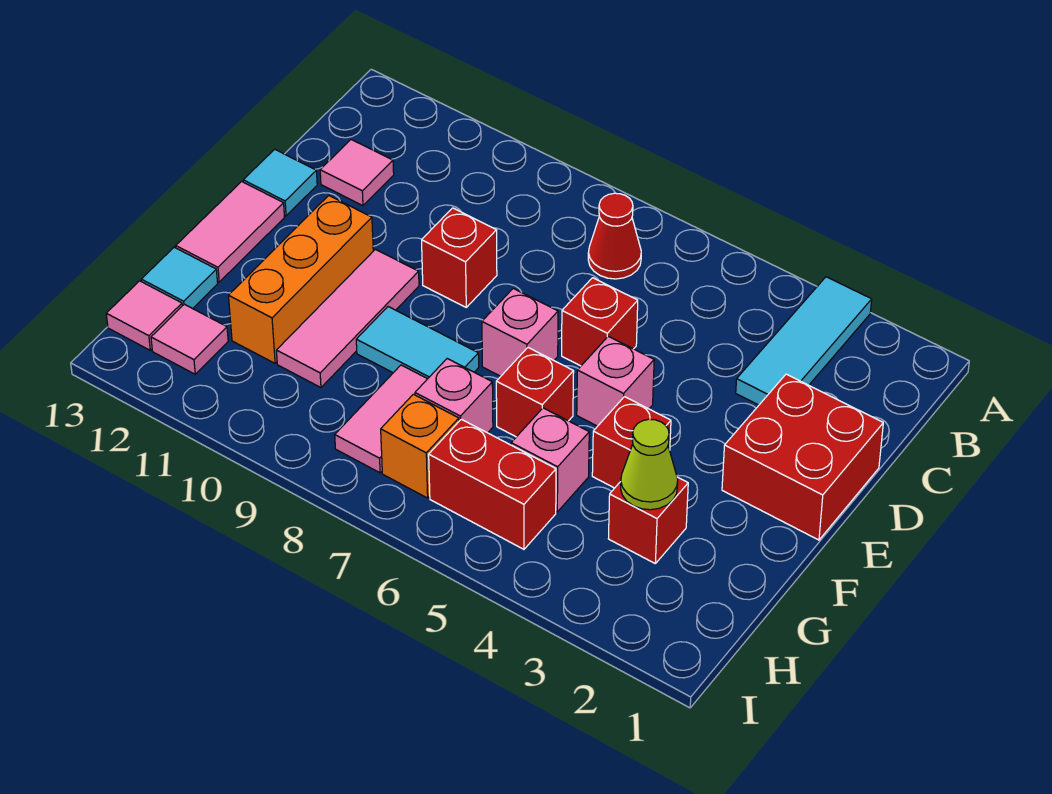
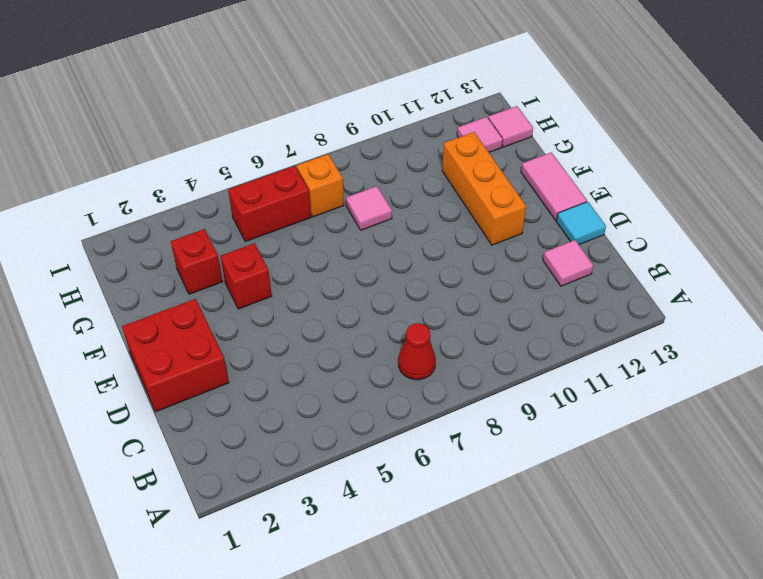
pink 1x1 tile [346,186,392,230] -> pink 1x2 tile [335,365,427,473]
none -> cyan 1x3 tile [736,277,872,405]
none -> red 1x1 brick [562,278,638,366]
none -> red 1x1 brick [422,208,497,307]

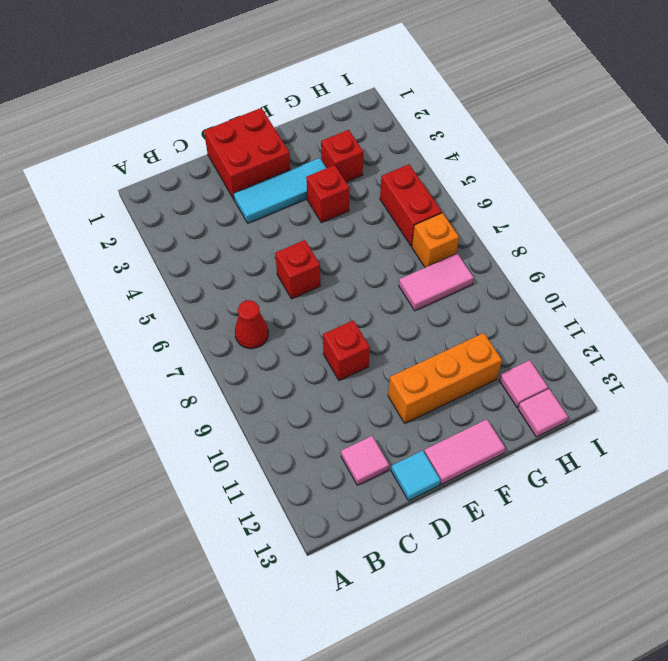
cyan 1x3 tile [234,158,326,223] -> cyan 1x3 tile moved to [736,277,872,405]
none -> pink 1x1 brick [577,336,654,426]
none -> pink 1x1 brick [482,288,558,376]
none -> pink 1x3 tile [276,249,419,388]

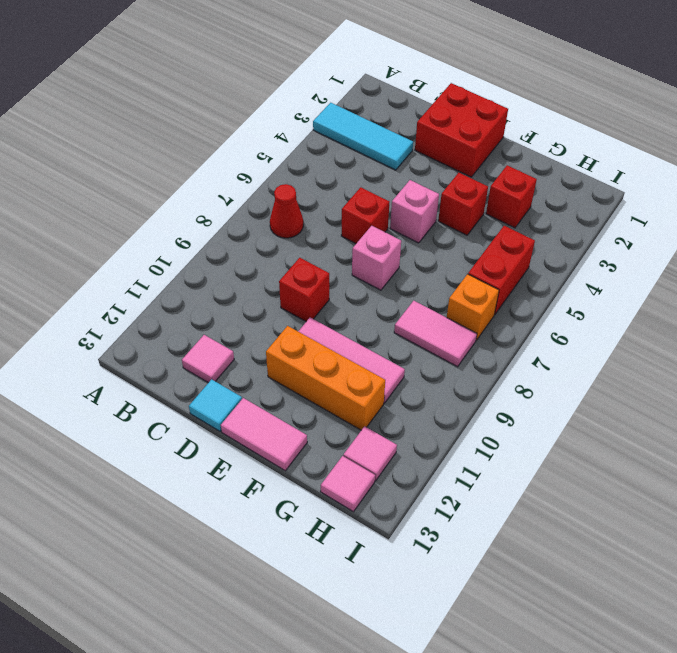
none -> red 1x1 brick [496,348,574,437]
none -> cyan 1x2 tile [356,307,479,379]
none -> pink 1x1 brick [511,408,589,512]

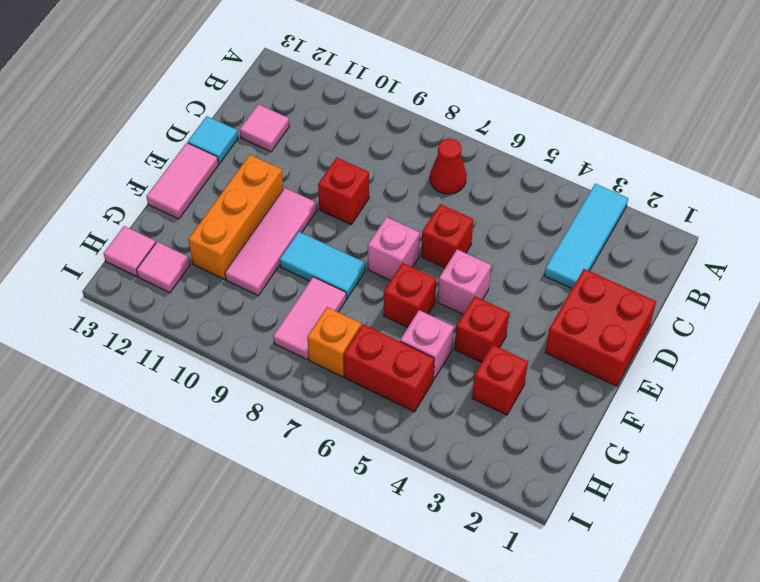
none -> pink 1x1 brick [415,359,493,433]
none -> cyan 1x1 tile [141,247,218,309]
none -> lime 1x1 cone [621,419,678,510]

